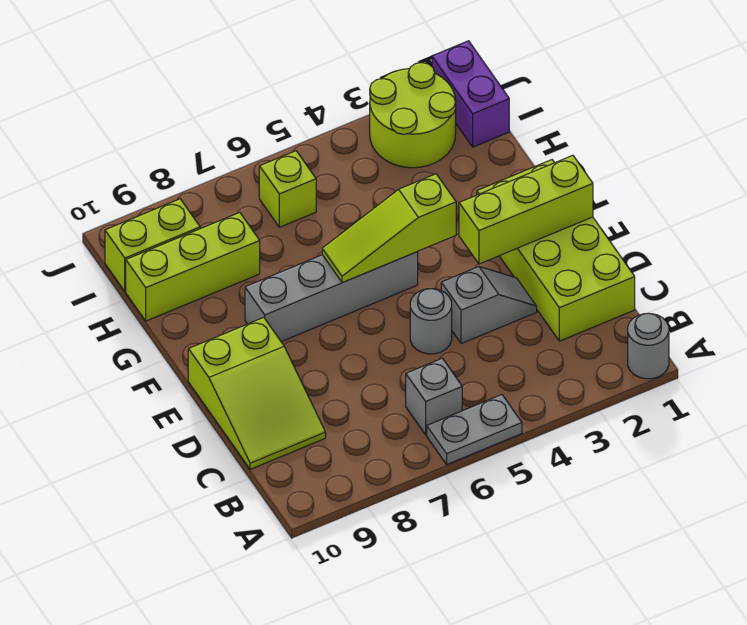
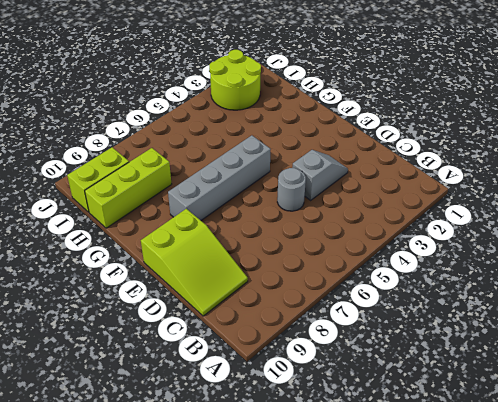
none -> grey 1x1 round brick [628,313,669,379]
none -> grey 1x2 plate [427,395,522,464]
none -> grey 1x1 brick [406,358,462,435]

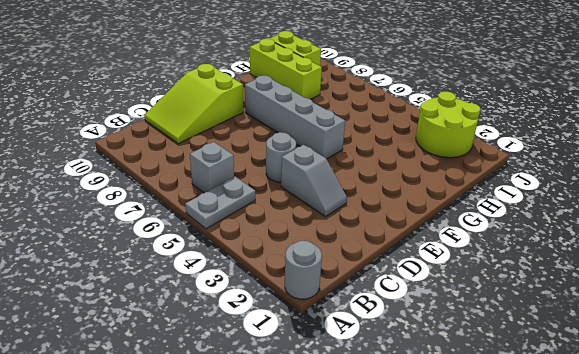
grey 1x2 plate [185,177,255,229] -> grey 1x2 plate turned to [427,395,522,464]
none -> lime 2x4 brick [477,160,635,341]
none -> purple 1x2 brick [432,41,509,147]
none -> lime 1x1 brick [259,151,316,227]

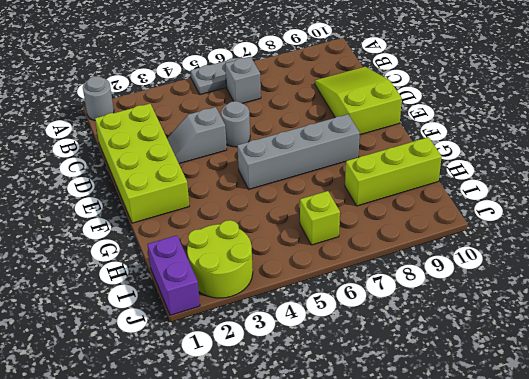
none -> lime 1x2 brick [105,199,200,291]
none -> lime 1x3 brick [459,155,593,264]
none -> lime 1x3 slope [322,174,456,283]

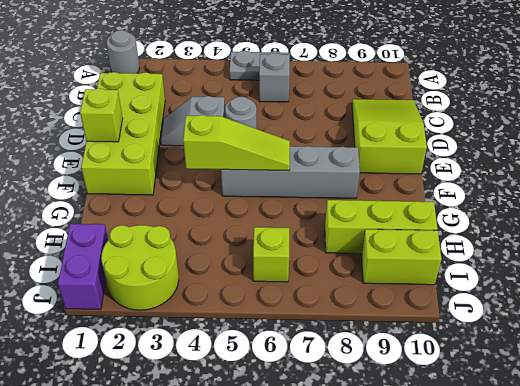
lime 1x1 brick [80,88,123,142] -> lime 1x3 brick [459,155,593,264]

